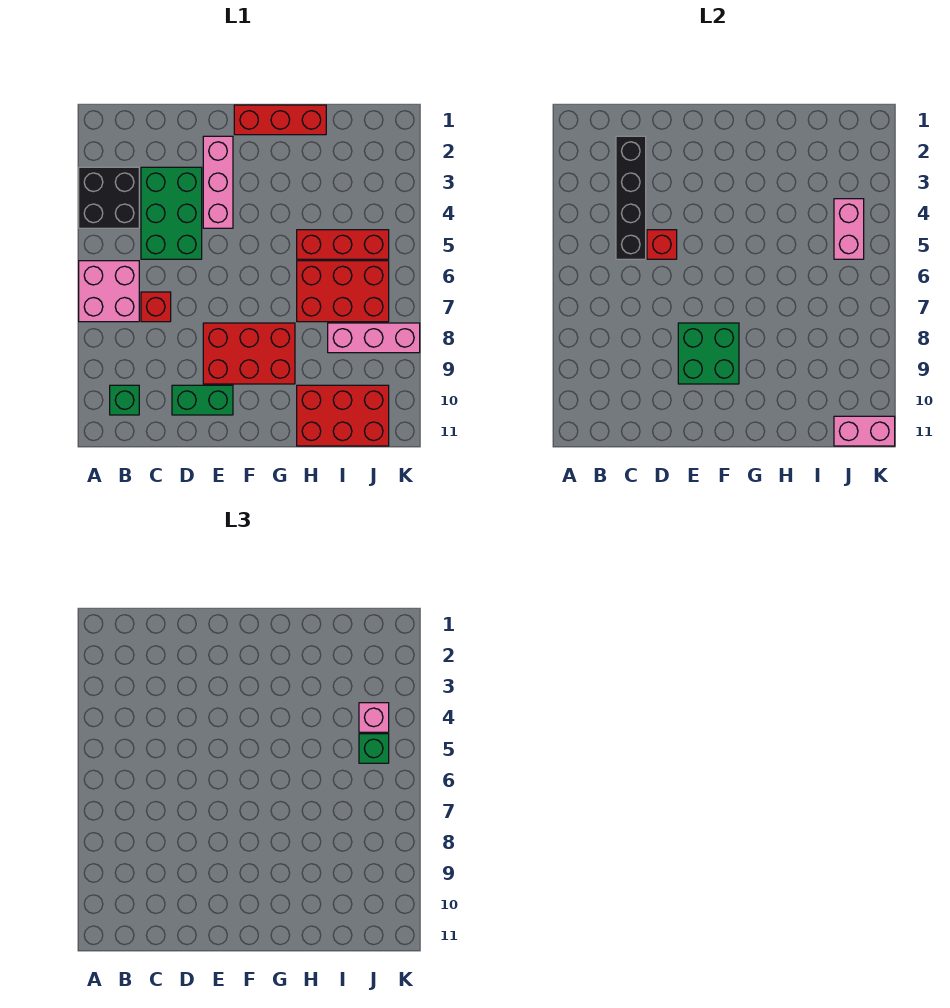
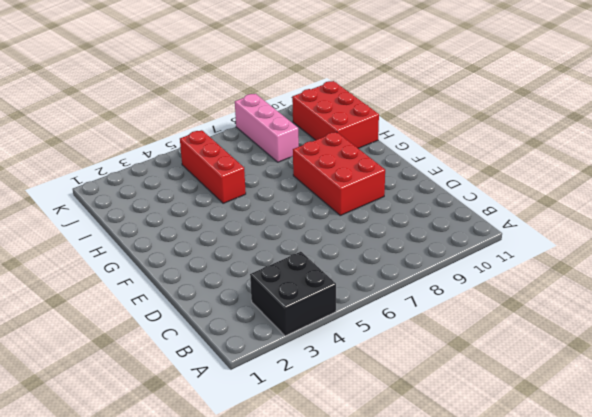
none -> pink 2x2 brick [79,261,139,322]
none -> green 1x1 brick [110,385,139,415]
none -> green 2x3 brick [141,167,202,259]

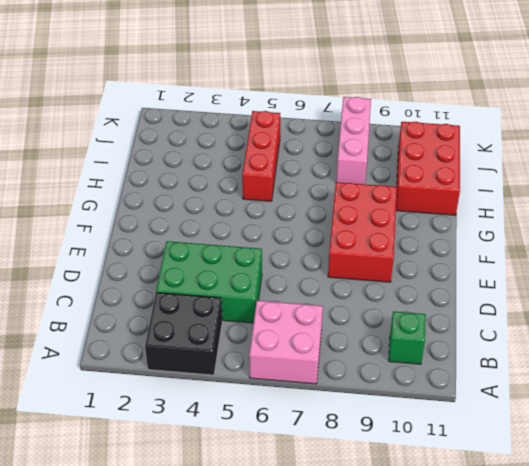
none -> red 1x1 brick [141,292,171,322]
none -> green 1x2 brick [172,385,233,415]
none -> pink 1x3 brick [203,136,233,228]

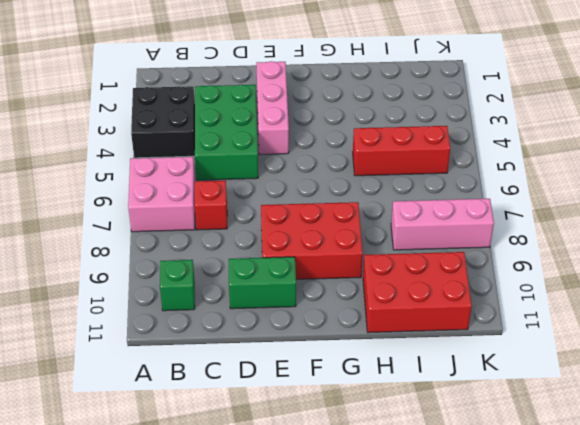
none -> red 1x3 brick [234,105,326,135]
none -> red 2x3 brick [297,261,389,322]
none -> black 1x4 brick [616,136,646,259]

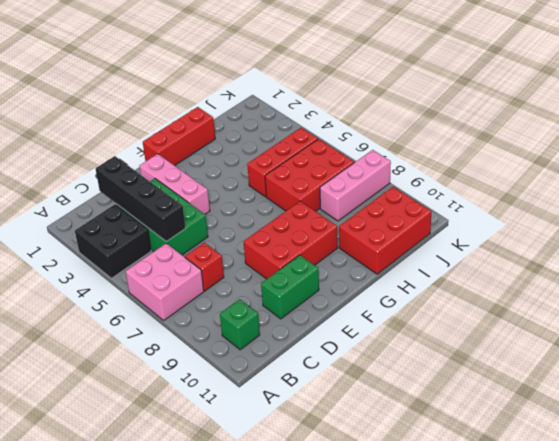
none -> red 1x1 brick [647,230,677,259]
none -> green 2x2 brick [678,323,739,384]
none -> pink 1x2 brick [834,199,864,259]

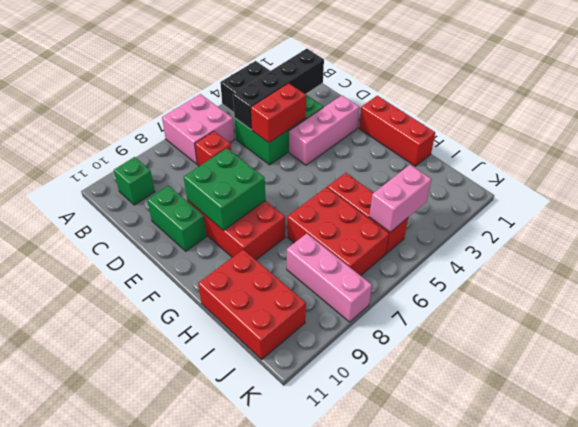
red 1x2 brick [251,83,306,143] -> red 1x1 brick [647,230,677,259]
none -> pink 1x2 brick [834,416,895,446]
none -> pink 1x1 brick [359,703,389,732]
none -> green 1x1 brick [359,734,389,763]

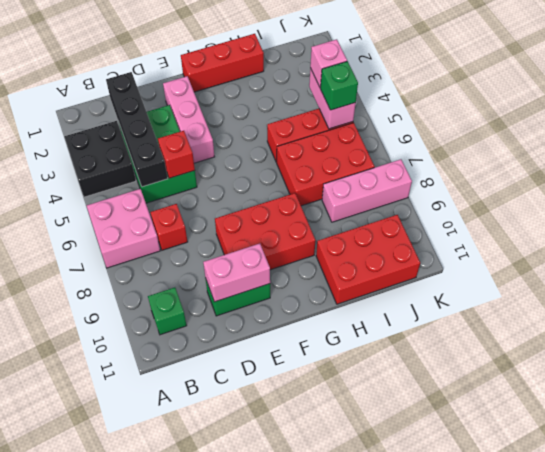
pink 1x2 brick [203,244,270,302] -> pink 1x2 brick moved to [834,416,895,446]
none -> green 2x2 brick [678,323,739,384]

